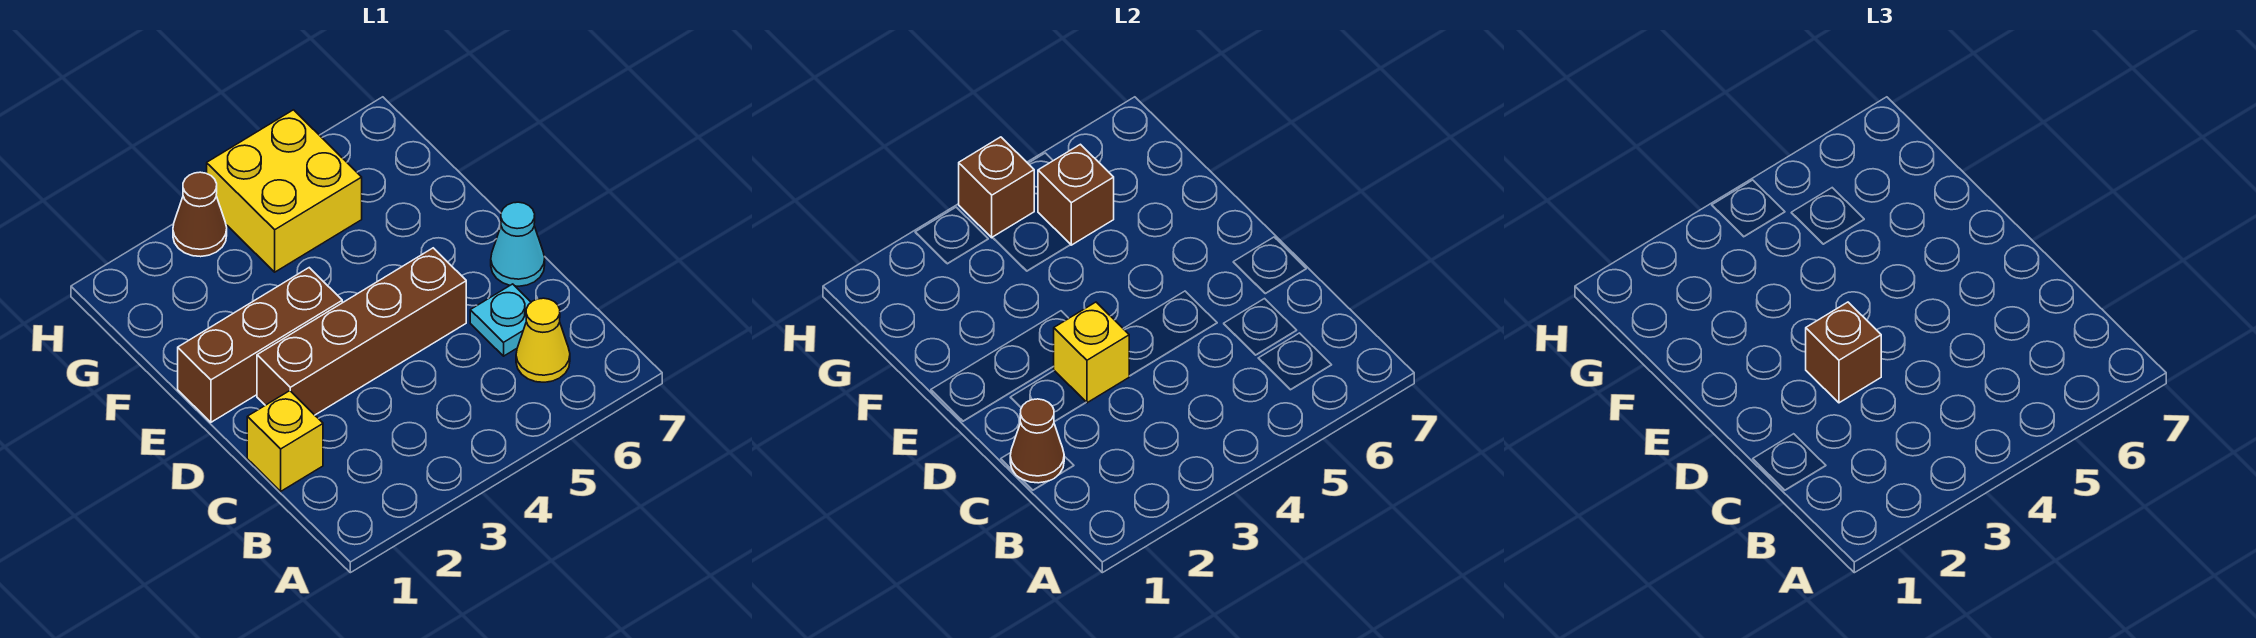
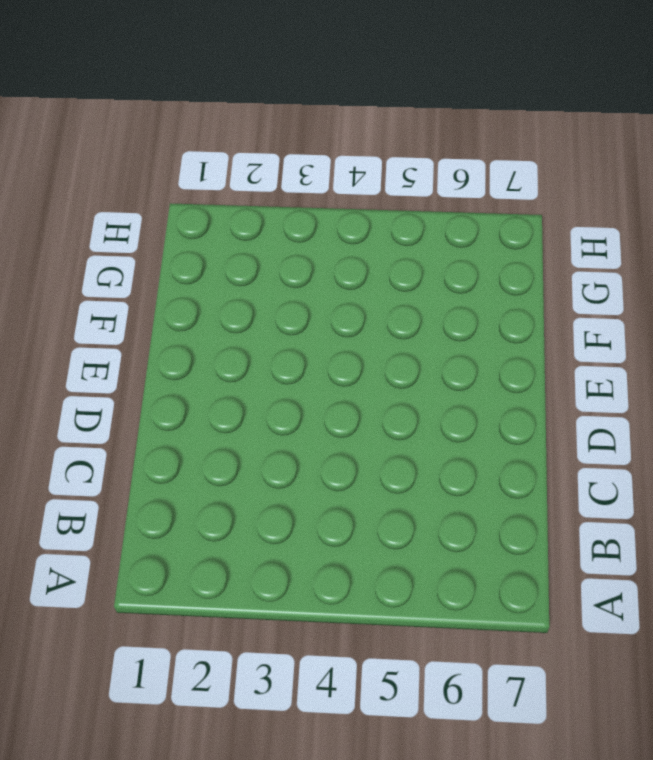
none -> yellow 1x1 cone [516,298,570,382]
none -> yellow 1x1 brick [247,391,323,491]
none -> cyan 1x1 plate [470,284,531,356]

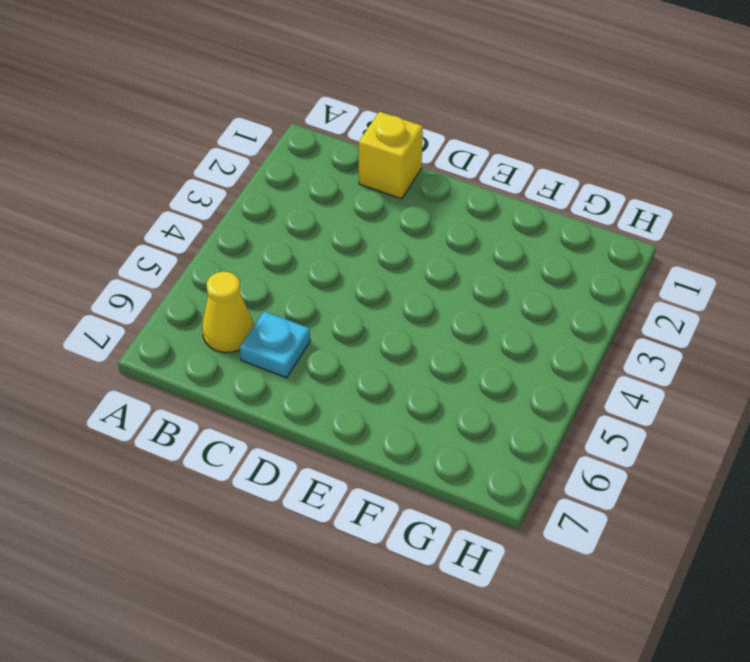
none -> brown 1x4 brick [257,248,466,415]
none -> cyan 1x1 cone [491,202,545,286]
none -> brown 1x3 brick [178,268,342,422]

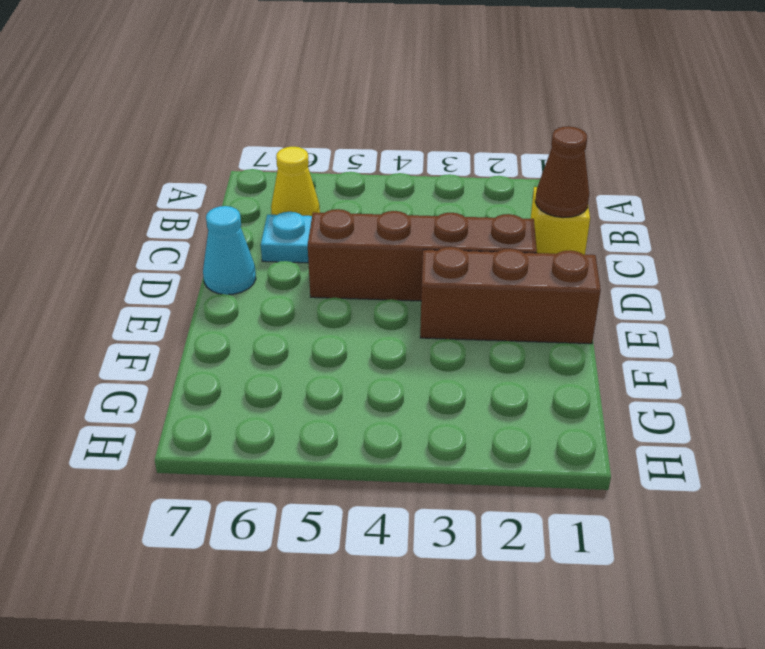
none -> yellow 2x2 brick [207,110,362,272]
none -> brown 1x1 cone [173,172,227,257]
none -> yellow 1x1 brick [1053,302,1129,403]

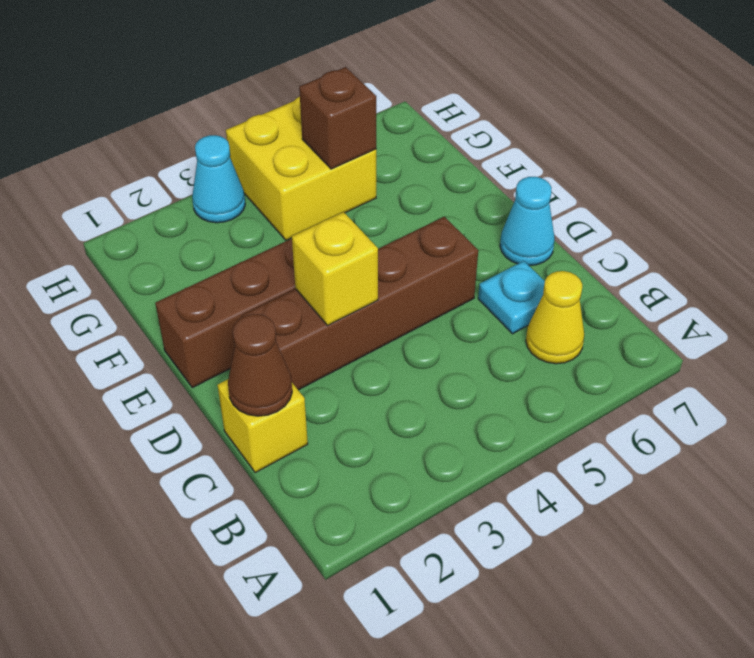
cyan 1x1 cone [192,135,245,223] -> brown 1x1 cone [173,172,227,257]
none -> brown 1x1 brick [959,137,1034,238]
none -> brown 1x1 brick [1806,302,1881,403]

